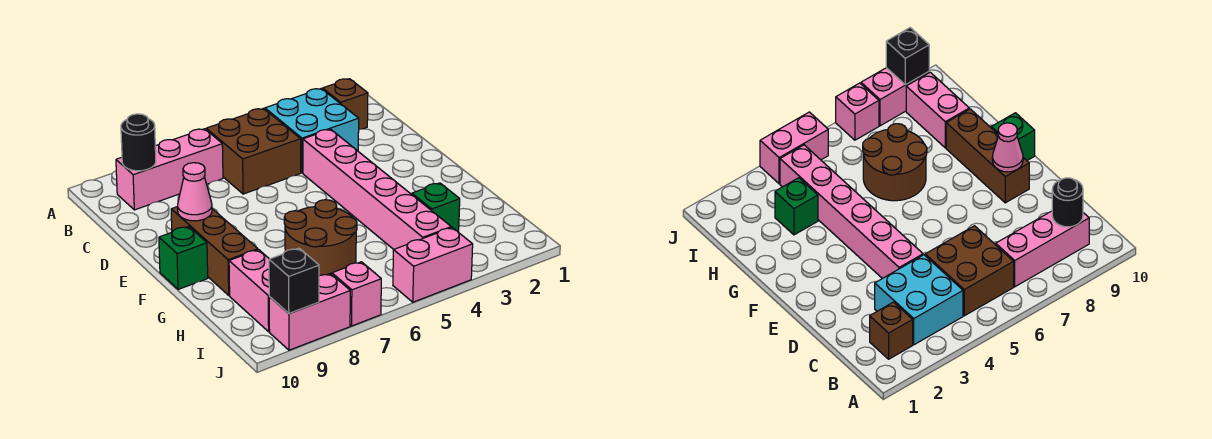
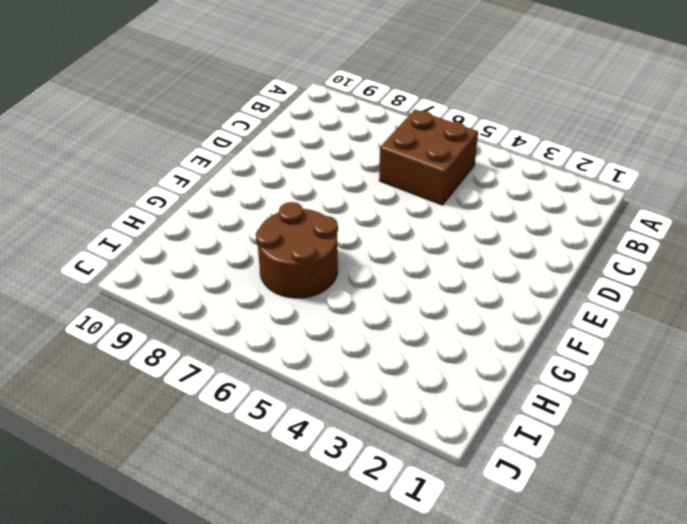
none -> brown 1x1 brick [323,79,368,130]
none -> cyan 2x2 brick [265,89,359,173]
none -> pink 1x3 brick [116,129,223,210]

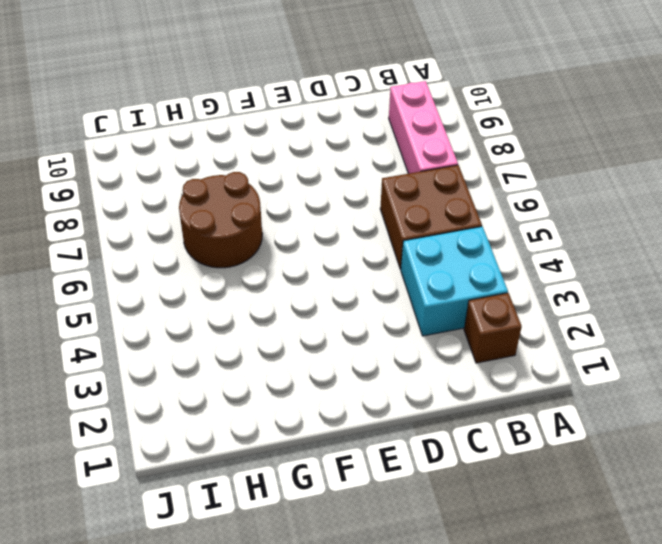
none -> pink 1x6 brick [303,129,451,249]
none -> brown 1x3 brick [171,207,258,295]
none -> green 1x1 brick [159,226,208,289]

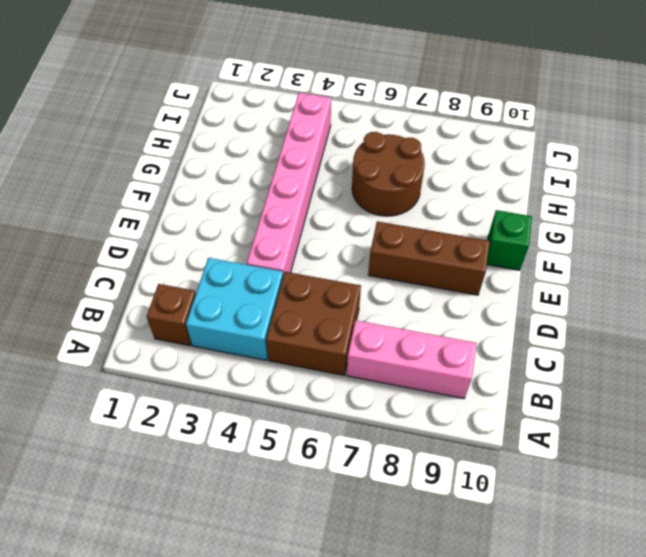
brown 1x3 brick [368,221,490,295] -> brown 1x3 brick turned to [171,207,258,295]
none -> green 1x1 brick [412,183,460,232]
none -> pink 1x2 brick [229,250,270,332]
none -> pink 1x2 brick [393,228,473,302]

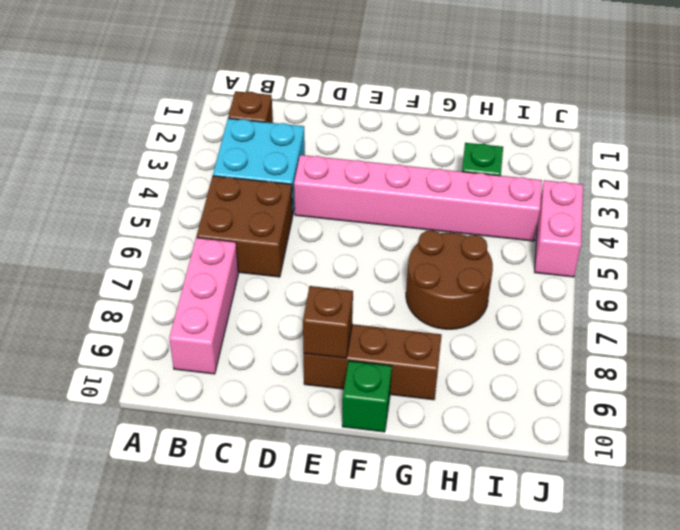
brown 1x1 brick [303,286,353,358] -> pink 1x1 cone [178,163,212,221]
none -> pink 1x2 brick [229,250,270,332]
none -> pink 1x1 brick [332,262,381,326]
none -> pink 1x2 brick [269,274,350,350]

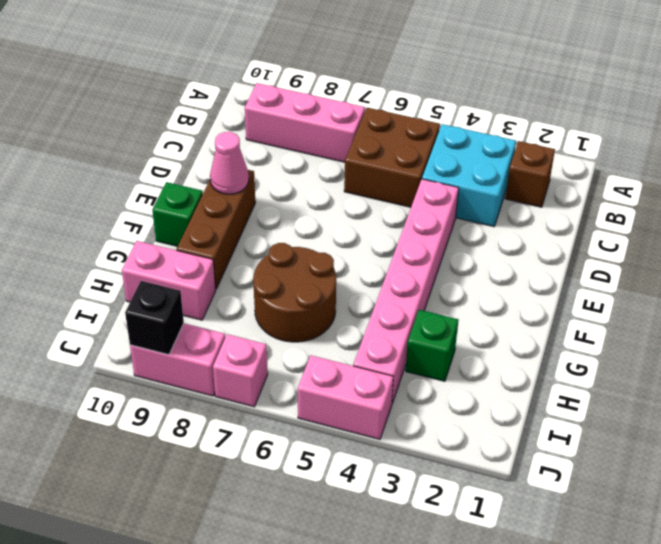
pink 1x2 brick [122,241,216,320] -> pink 1x2 brick turned to [229,250,270,332]
none -> black 1x1 round brick [121,114,156,171]

